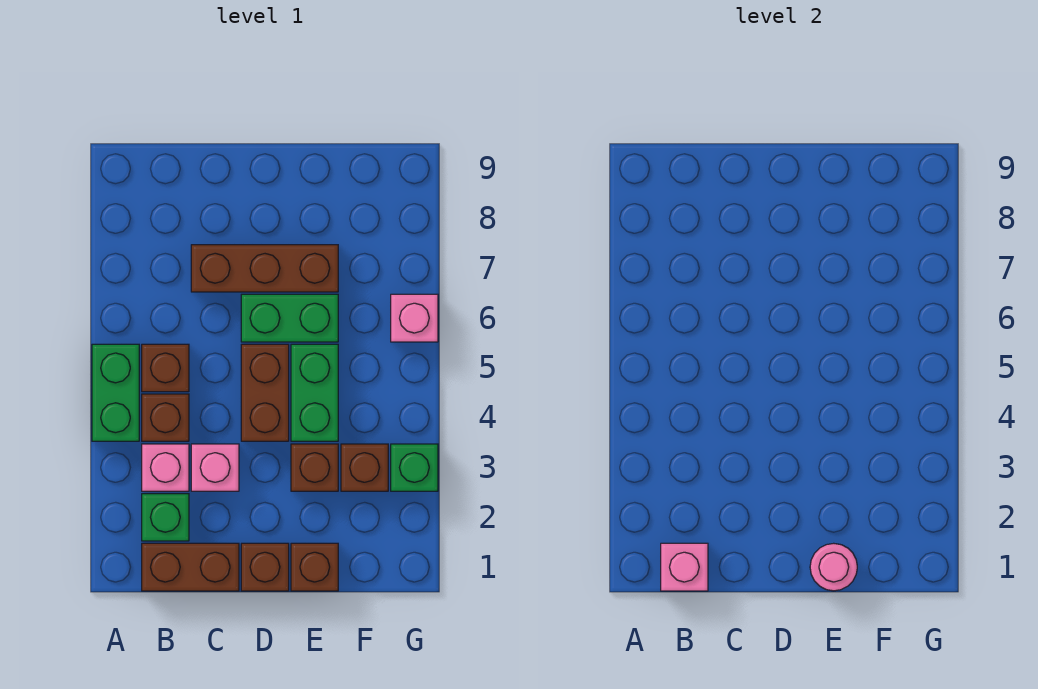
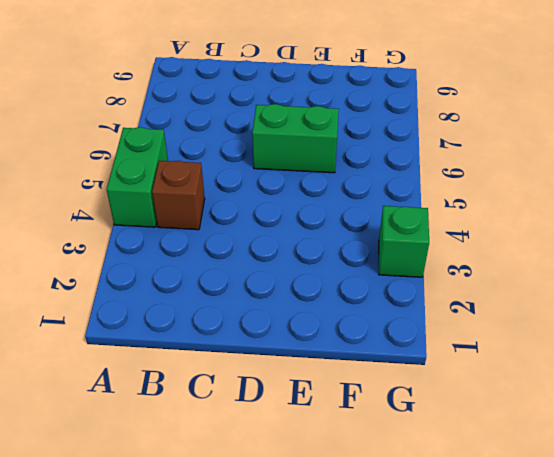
none -> brown 1x2 brick [142,543,239,591]
none -> green 1x1 brick [142,494,189,541]
none -> pink 1x1 brick [142,444,189,491]

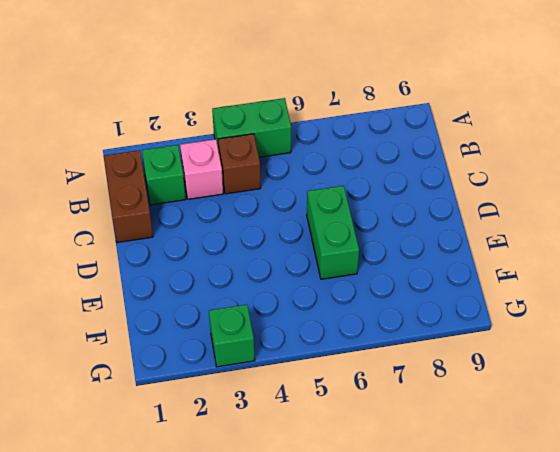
none -> brown 1x1 brick [142,344,189,392]
none -> pink 1x1 brick [191,444,239,491]
none -> brown 1x3 brick [191,245,338,292]

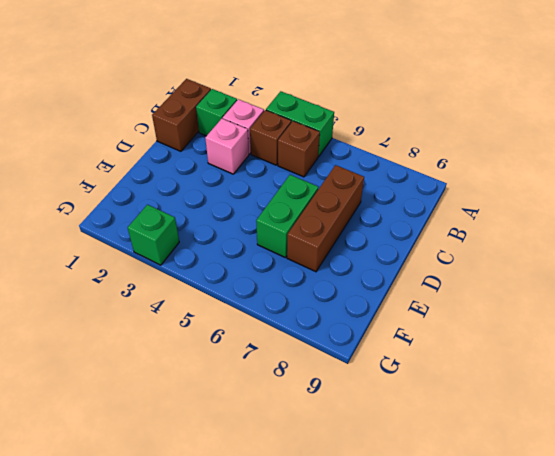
none -> brown 1x1 brick [241,543,289,591]
none -> brown 1x2 brick [241,344,289,441]
none -> brown 1x1 brick [291,543,338,591]

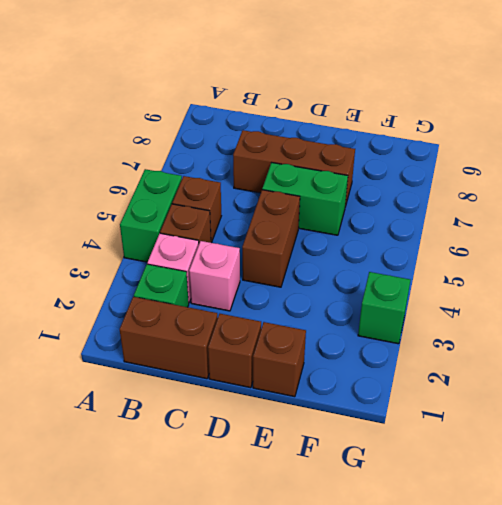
none -> brown 1x1 brick [291,444,338,491]
none -> green 1x2 brick [291,344,338,441]
none -> brown 1x1 brick [341,444,388,491]

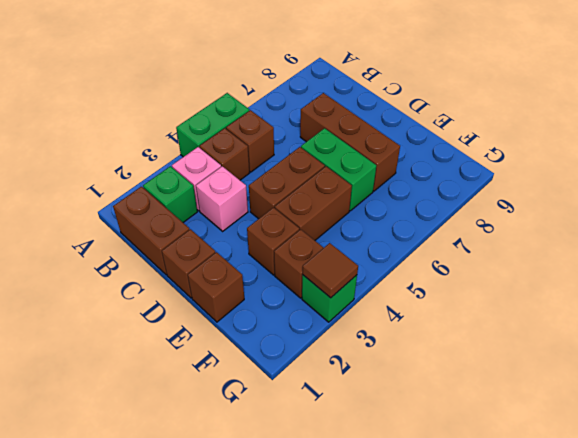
brown 1x2 brick [275,167,352,240] -> green 1x2 brick [291,344,338,441]
brown 1x1 tile [303,243,358,298] -> none
none -> pink 1x1 brick [391,294,438,342]
none -> pink 1x1 brick [661,543,708,591]
none -> pink 1x1 round brick [810,543,857,591]

